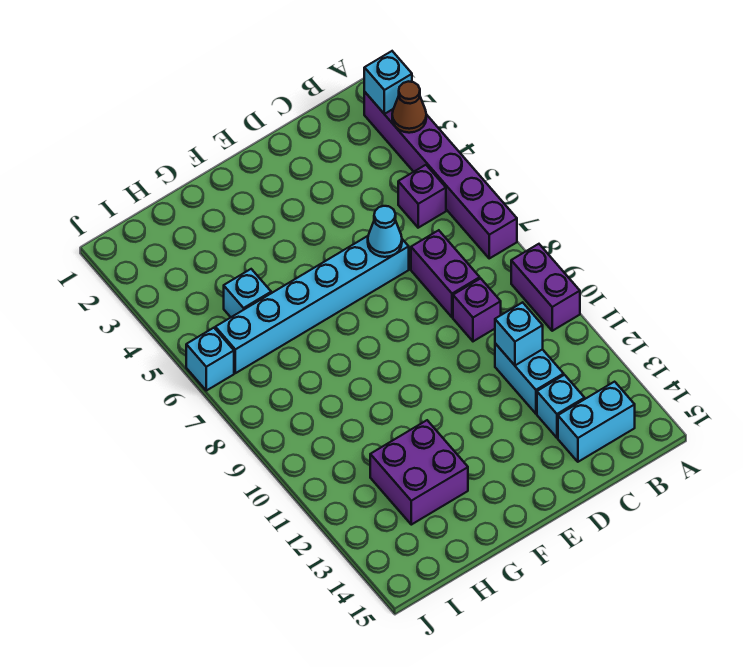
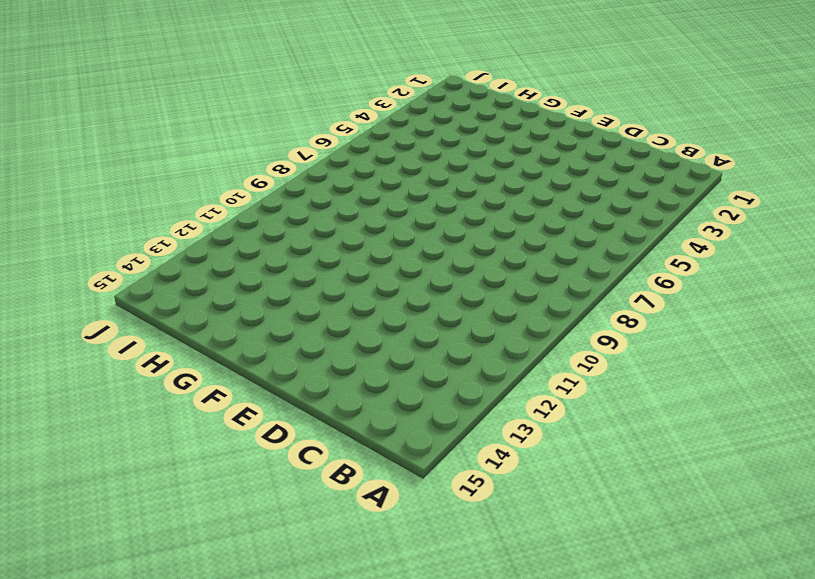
none -> purple 1x6 brick [364,92,517,258]
none -> purple 1x2 brick [511,244,580,331]
none -> purple 1x1 brick [398,165,446,228]

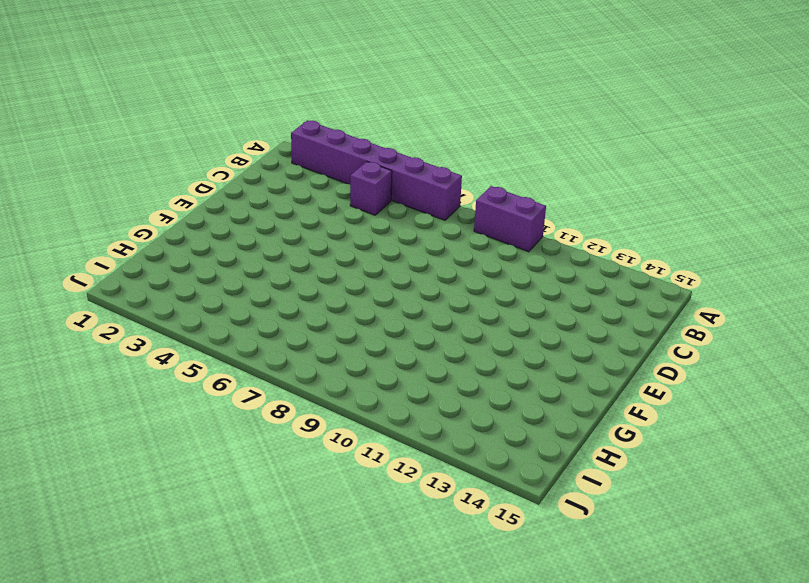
none -> cyan 1x2 brick [558,382,635,462]
none -> purple 1x2 brick [411,230,480,317]
none -> purple 1x1 brick [453,278,501,341]

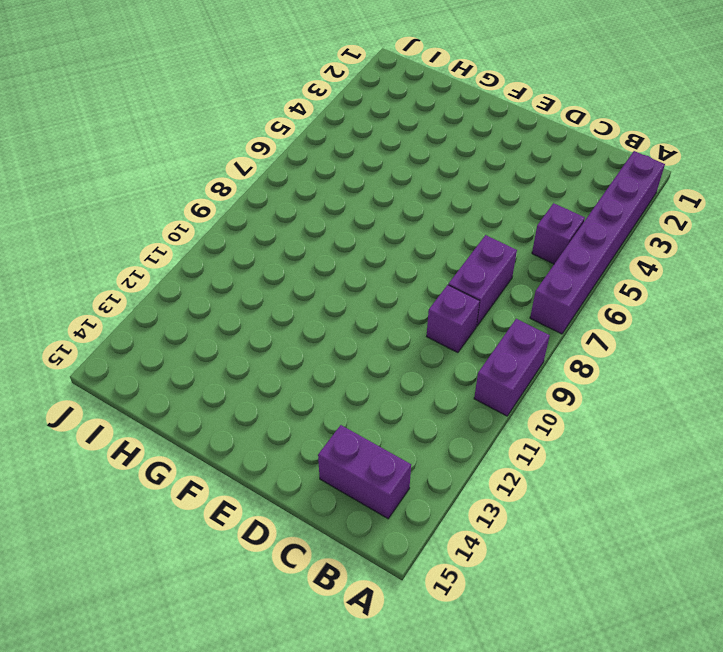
purple 1x2 brick [318,425,411,519] -> cyan 1x2 brick [558,382,635,462]
none -> cyan 1x2 brick [495,343,564,414]
none -> cyan 1x1 brick [537,375,585,438]
none -> cyan 1x6 brick [215,236,409,373]

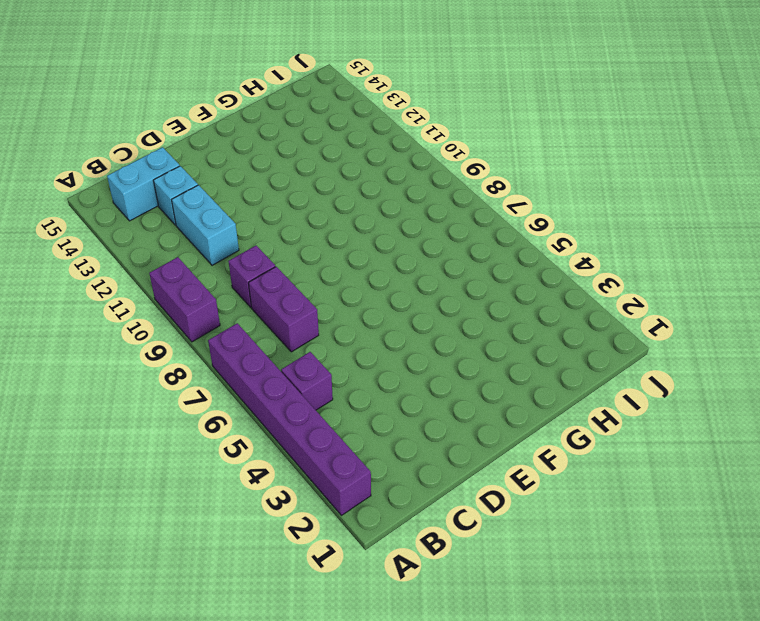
none -> cyan 1x6 brick [215,236,409,373]
none -> purple 2x2 brick [370,420,468,525]
none -> cyan 1x1 brick [224,269,271,317]

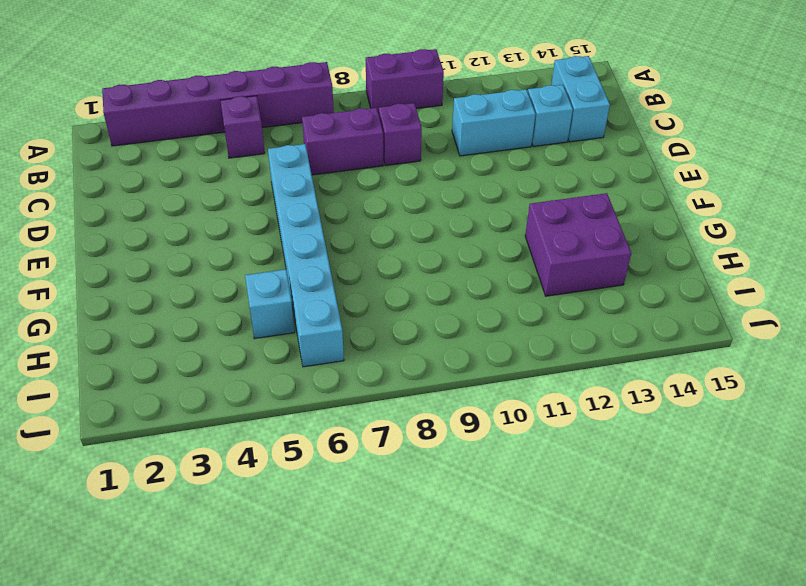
none -> cyan 1x1 brick [186,328,234,391]
none -> cyan 1x1 brick [364,51,412,114]
none -> brown 1x1 cone [392,81,426,133]

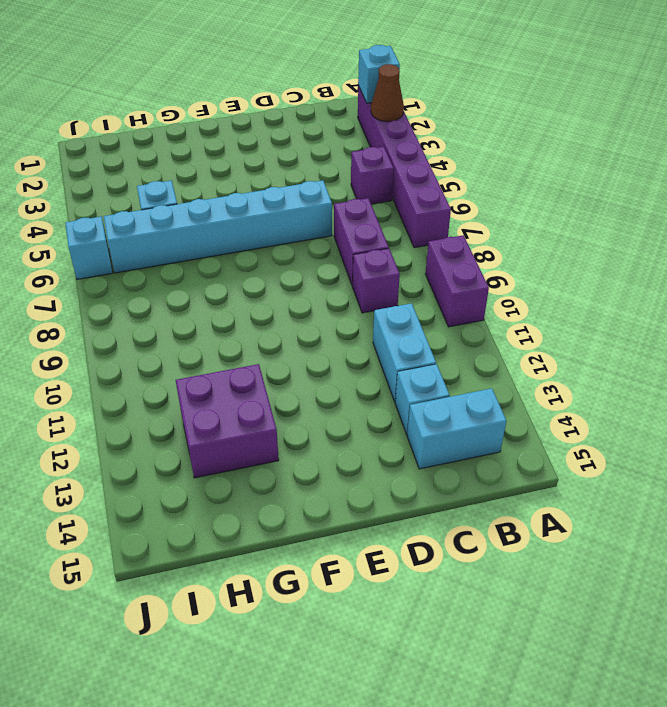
none -> cyan 1x1 brick [495,302,543,365]
none -> cyan 1x1 cone [368,206,402,257]

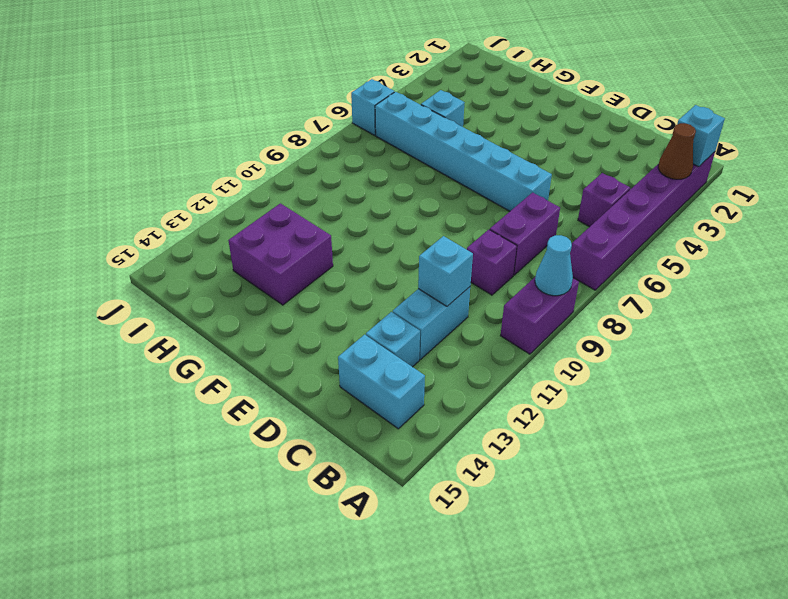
cyan 1x1 cone [535,235,573,296] -> cyan 1x1 cone moved to [368,206,402,257]

